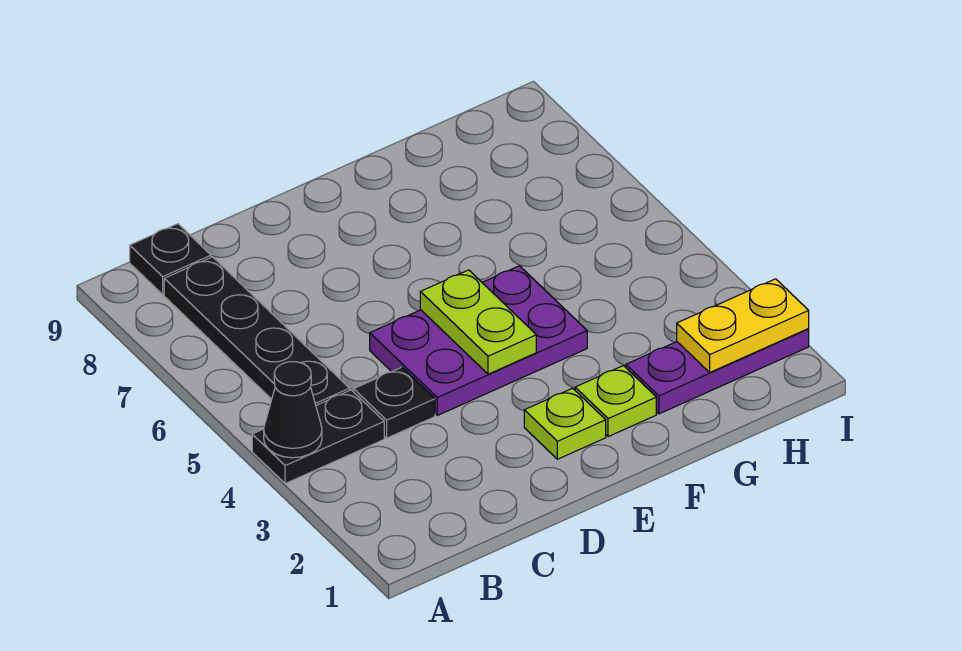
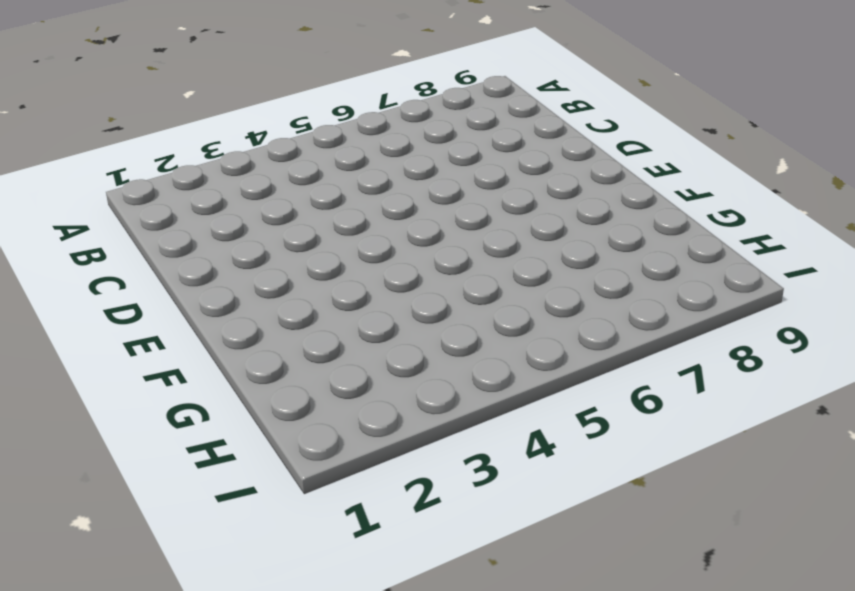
none -> black 1x2 plate [252,390,384,484]
none -> black 1x4 plate [164,257,350,405]

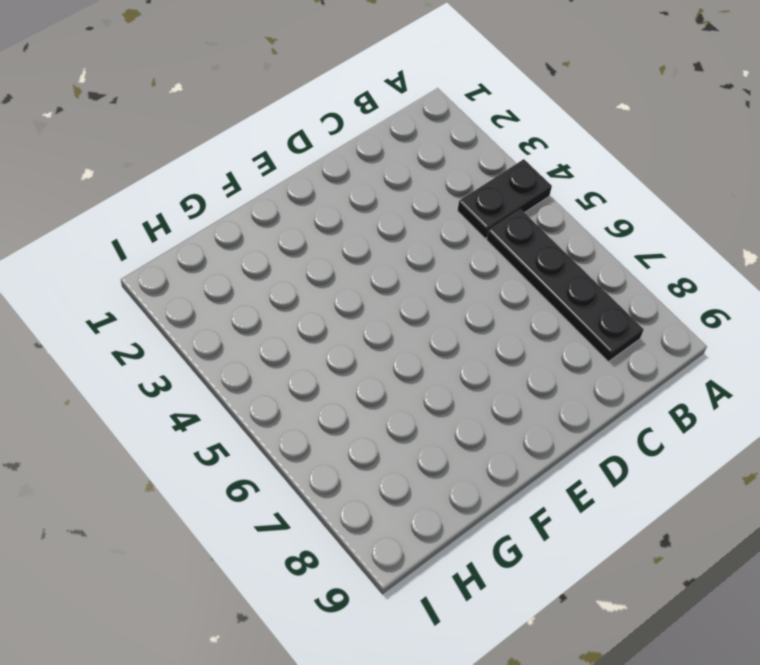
none -> black 1x1 plate [130,224,211,294]
none -> black 1x1 plate [354,367,435,438]

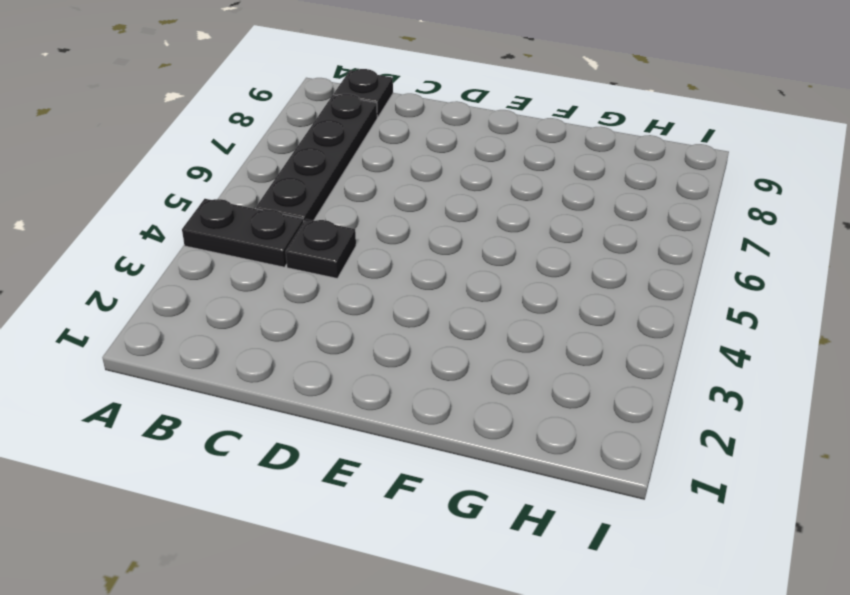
none -> purple 2x3 plate [370,266,587,415]
none -> lime 1x1 plate [524,388,606,459]

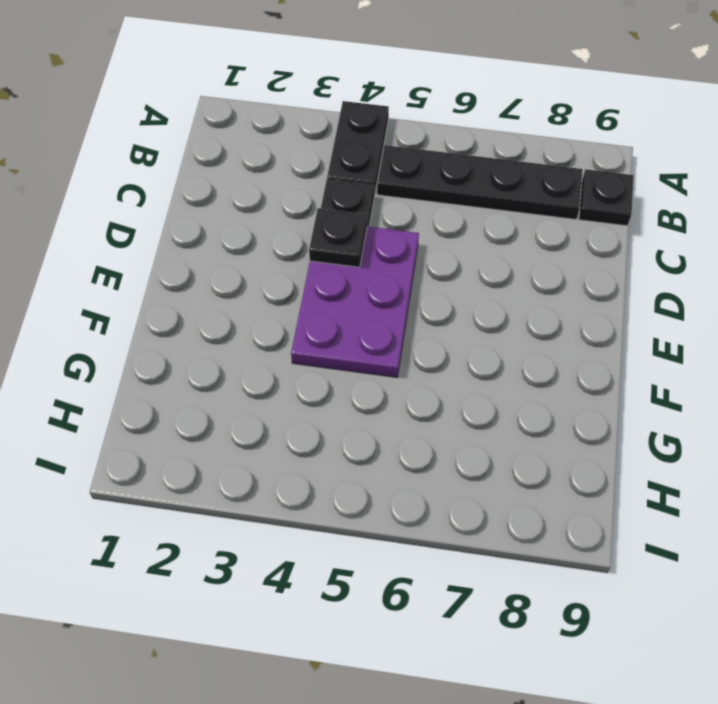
black 1x1 plate [309,208,367,267] -> none
none -> lime 1x1 plate [524,388,606,459]
none -> lime 1x1 plate [575,366,656,437]

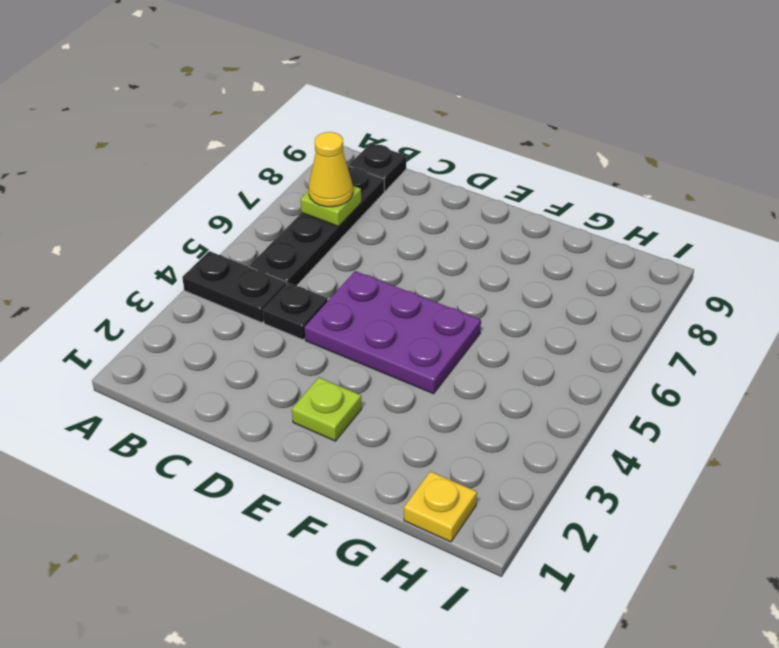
lime 1x1 plate [301,186,361,226] -> lime 1x1 plate moved to [575,366,656,437]
yellow 1x1 cone [309,132,353,207] -> none
yellow 1x1 plate [404,471,477,542] -> none
none -> purple 1x3 plate [626,329,809,414]
none -> black 1x1 cone [264,362,322,458]

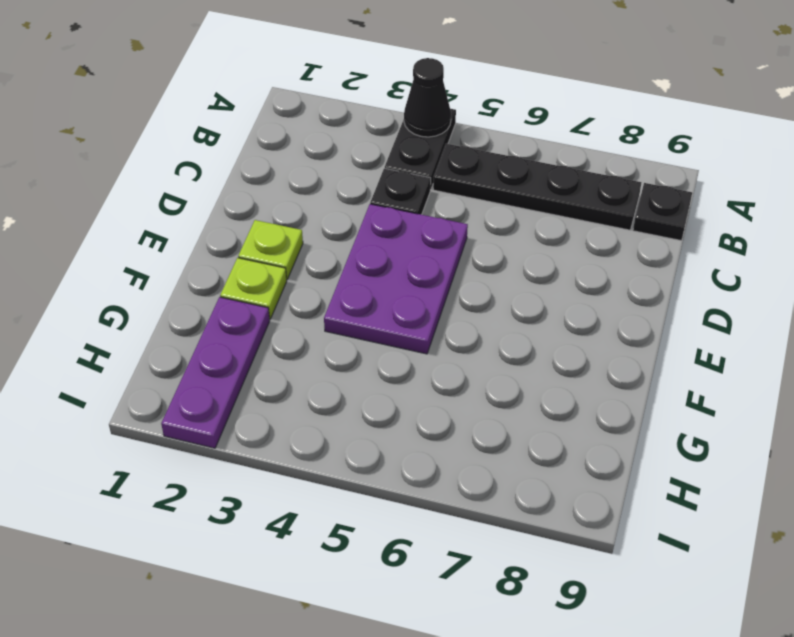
none -> lime 1x2 plate [420,270,536,374]
none -> yellow 1x2 plate [677,279,809,372]

